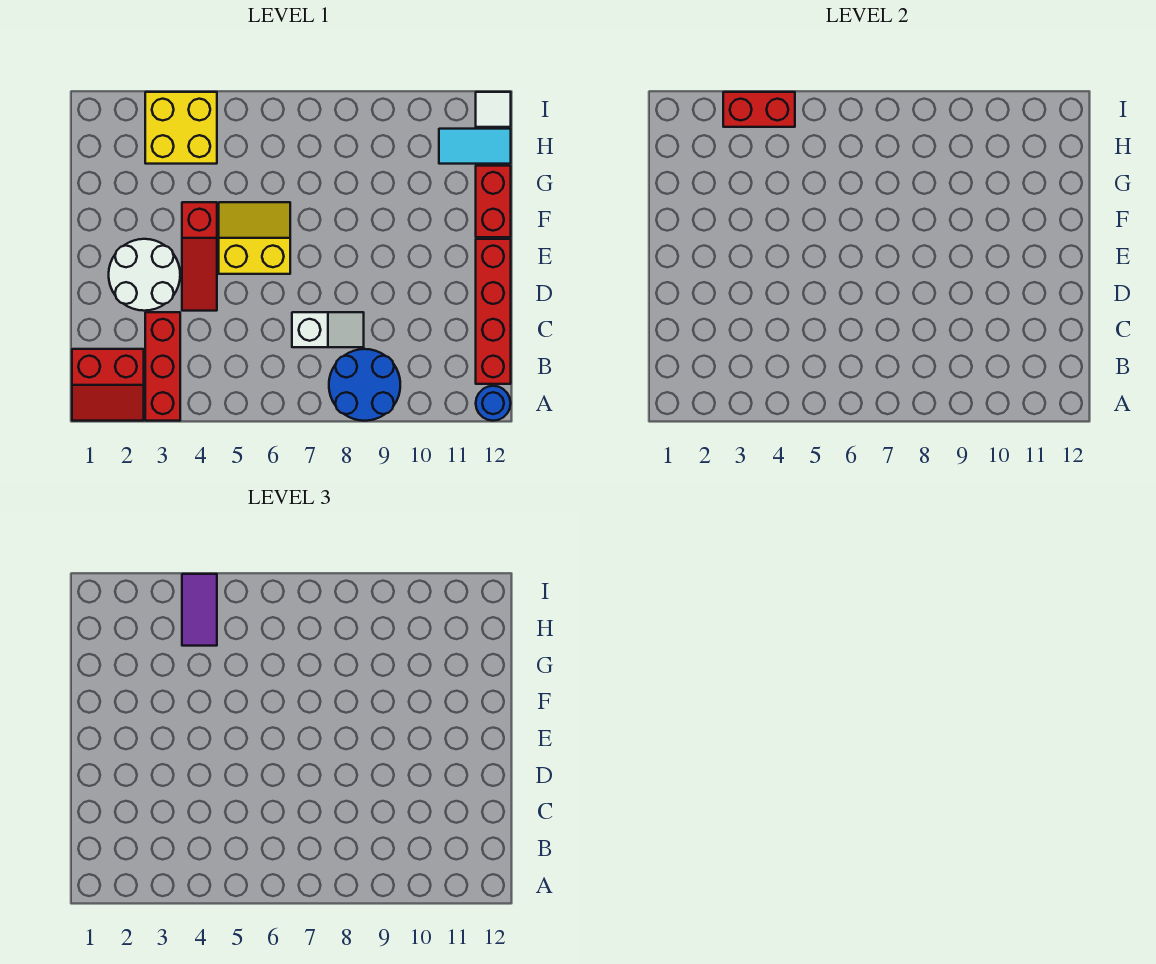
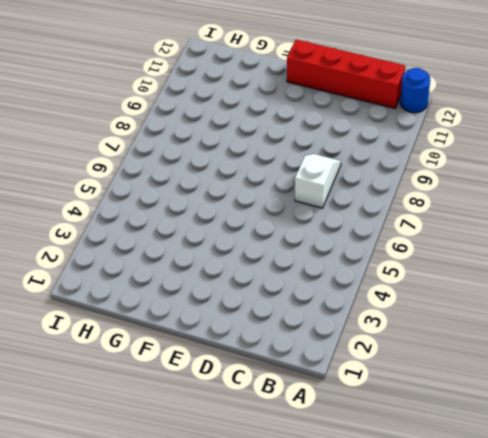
none -> red 2x2 slope [72,349,144,421]
none -> red 1x3 brick [145,312,180,421]
none -> blue 2x2 round brick [329,349,400,421]

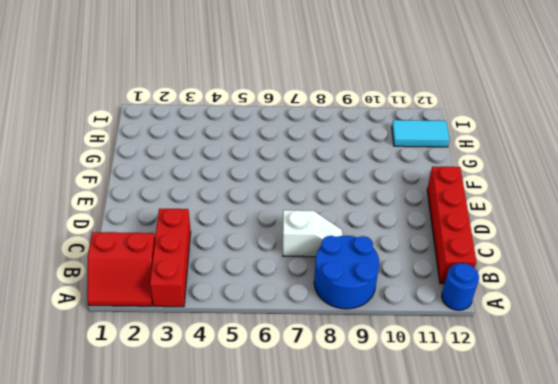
none -> white 2x2 round brick [109,239,180,311]
none -> red 1x3 slope [182,202,217,311]
none -> yellow 2x2 slope [219,202,290,274]

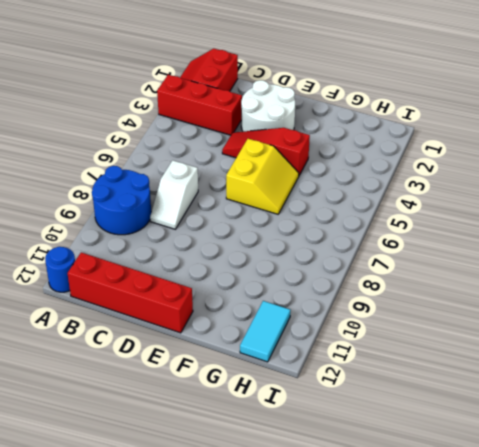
none -> red 1x2 brick [476,166,511,237]
none -> yellow 2x2 brick [145,92,217,164]
none -> white 1x1 tile [476,92,511,127]

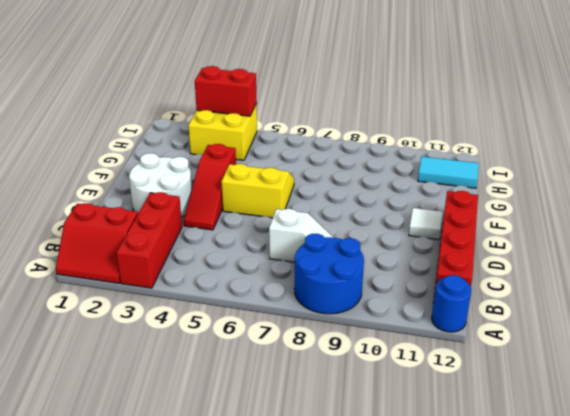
white 1x1 tile [409,208,443,240] -> white 1x1 tile moved to [476,92,511,127]
none -> red 1x2 brick [476,166,511,237]
none -> purple 1x2 tile [182,574,217,646]

